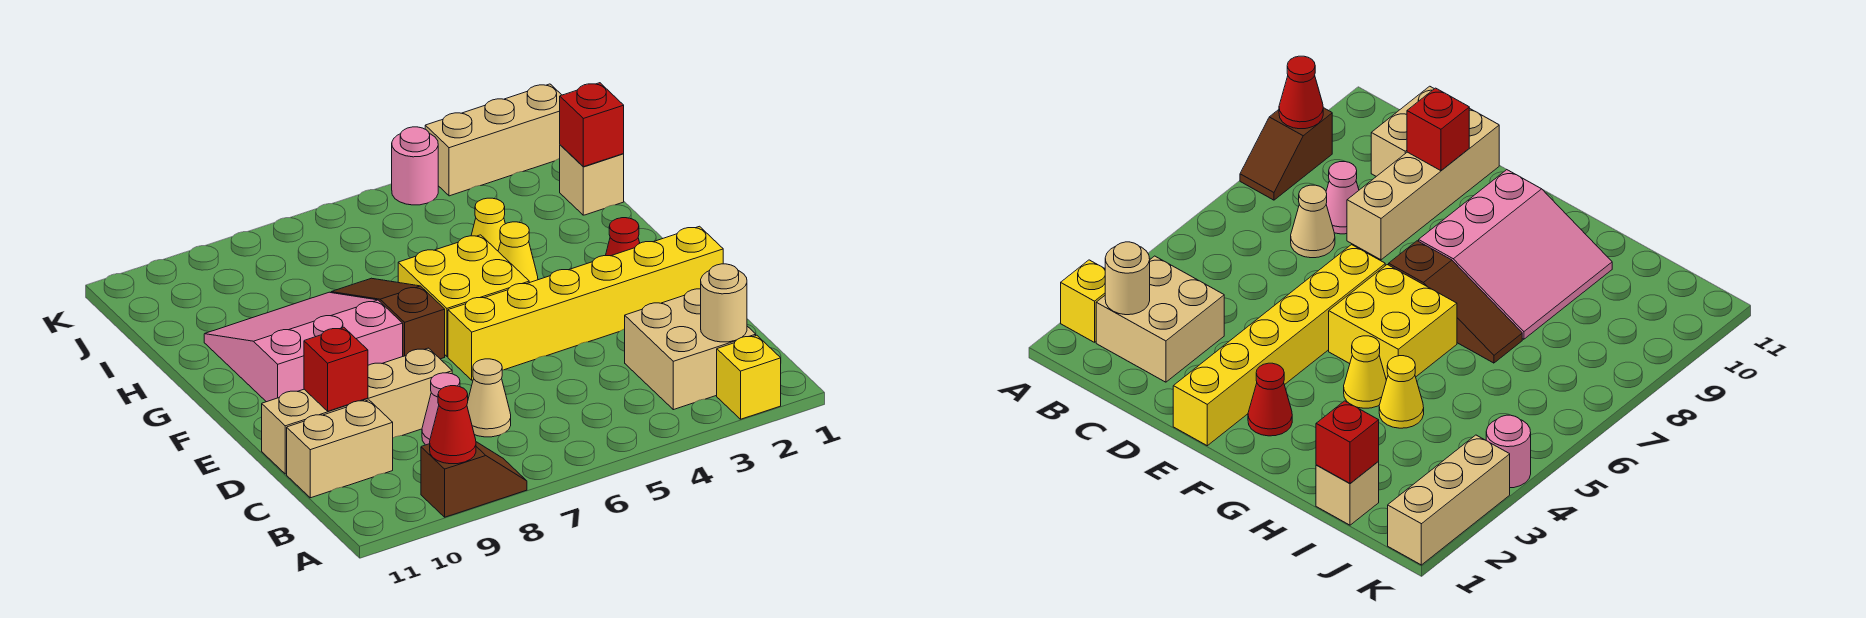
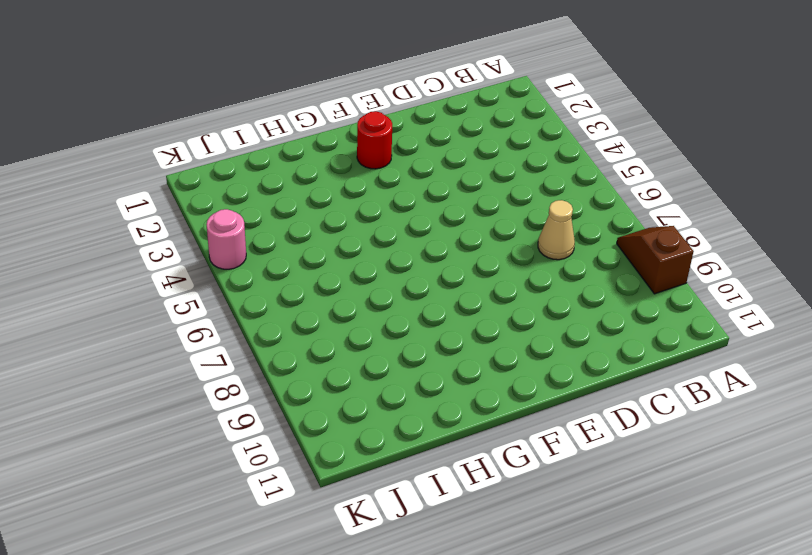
red 1x1 round brick [357,111,392,169] -> red 1x1 cone [605,218,640,256]
none -> yellow 1x1 brick [717,335,781,419]
none -> tan 2x2 brick [625,289,756,410]
none -> pink 1x1 cone [422,373,460,445]

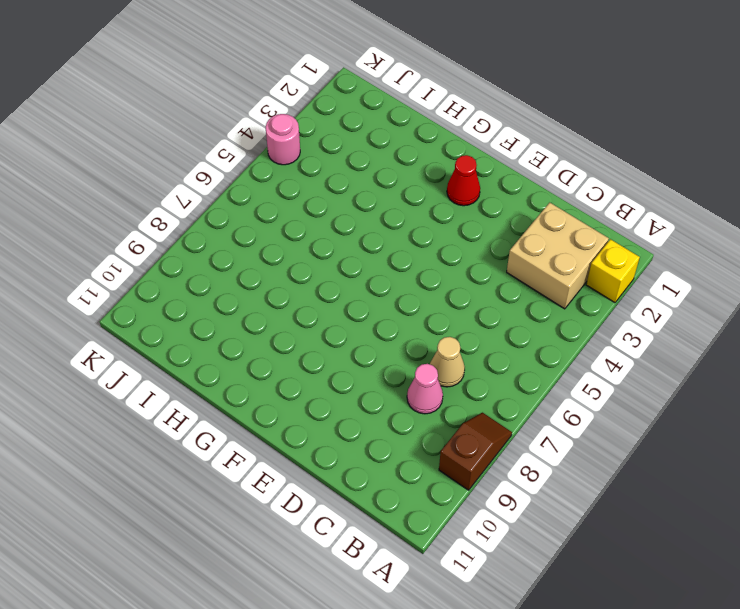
none -> tan 1x2 brick [287,400,393,498]
none -> tan 1x4 brick [262,348,452,474]
none -> yellow 1x6 brick [448,226,723,380]

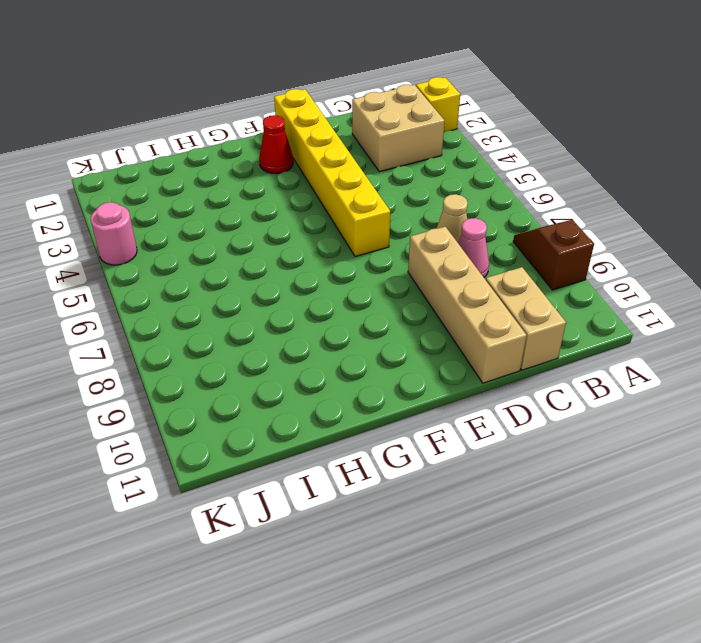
none -> yellow 2x2 brick [398,235,529,357]
none -> brown 1x3 slope [331,278,445,359]
none -> pink 3x3 slope [204,292,403,402]

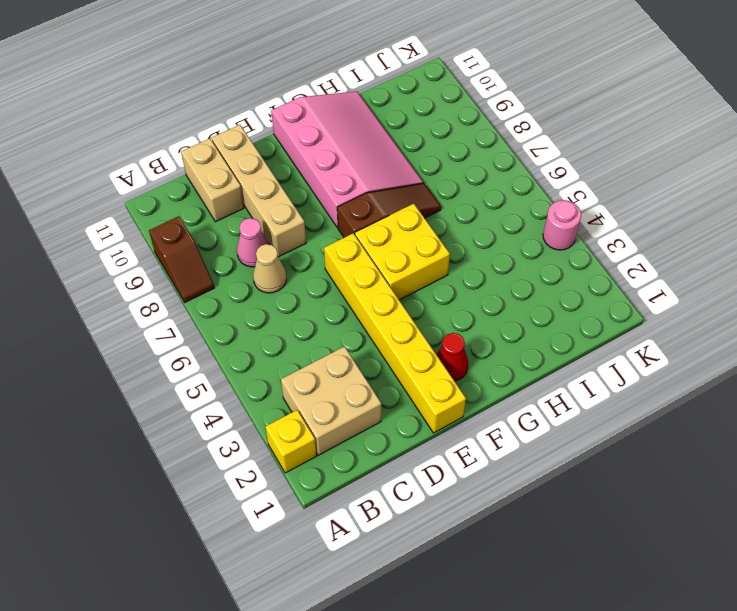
pink 3x4 slope [271,91,423,228] -> pink 3x3 slope [204,292,403,402]
none -> yellow 1x1 cone [498,222,538,283]
none -> yellow 1x1 cone [471,198,505,251]
none -> tan 1x1 brick [560,145,624,215]

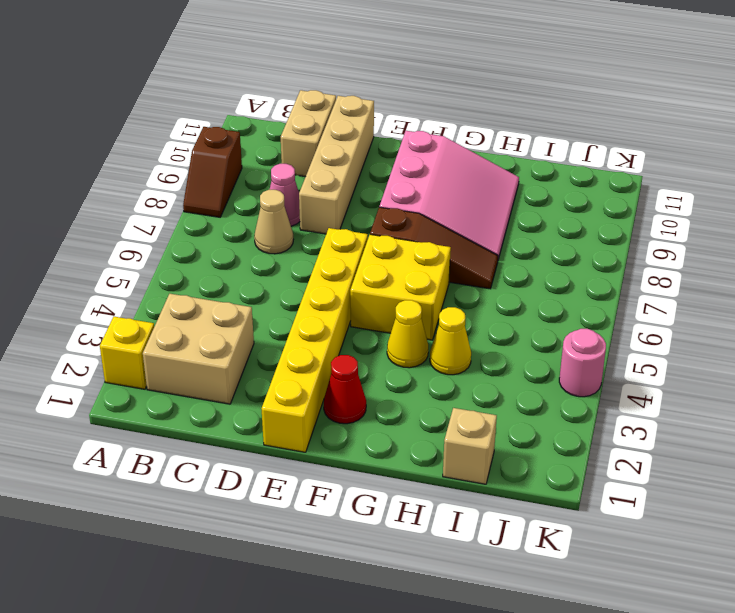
none -> tan 1x3 brick [425,84,561,196]
none -> red 1x1 cone [430,386,476,464]
none -> tan 1x1 round brick [701,264,747,342]

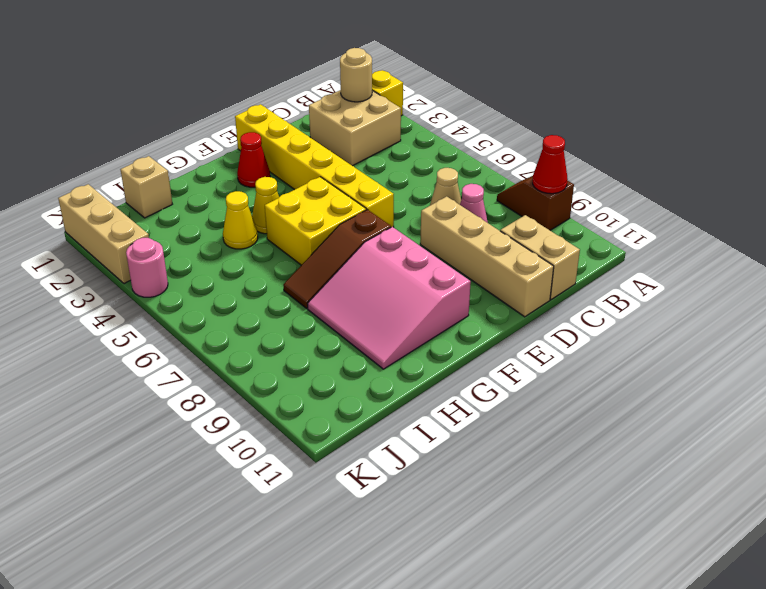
none -> red 1x1 brick [304,328,368,411]
none -> red 1x1 brick [560,83,624,167]

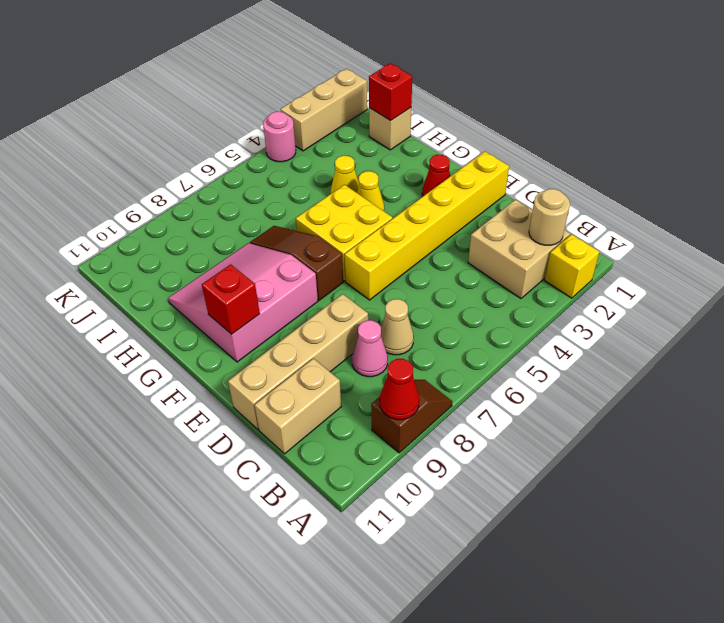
red 1x1 brick [202,264,260,334] -> red 1x1 brick moved to [304,328,368,411]

